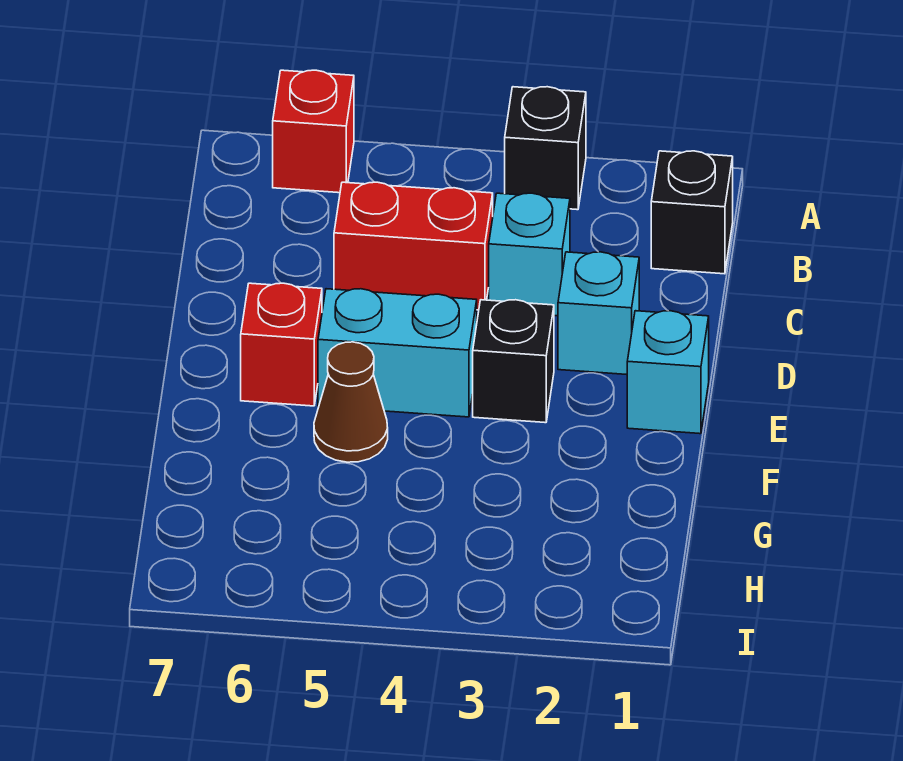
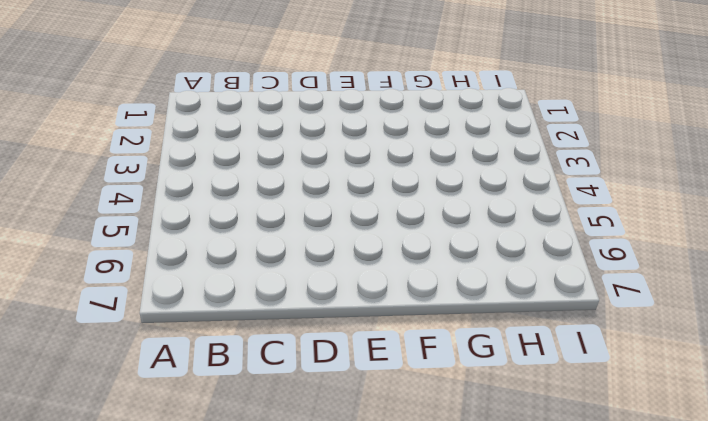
none -> black 1x1 brick [505,87,586,210]
none -> red 1x1 brick [273,70,354,193]

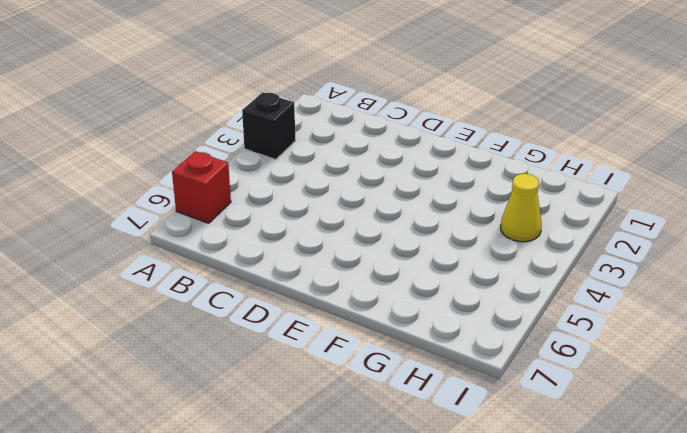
yellow 1x1 cone [501,174,542,242] -> none
none -> black 1x1 brick [651,151,733,274]
none -> cyan 1x1 brick [489,193,570,316]

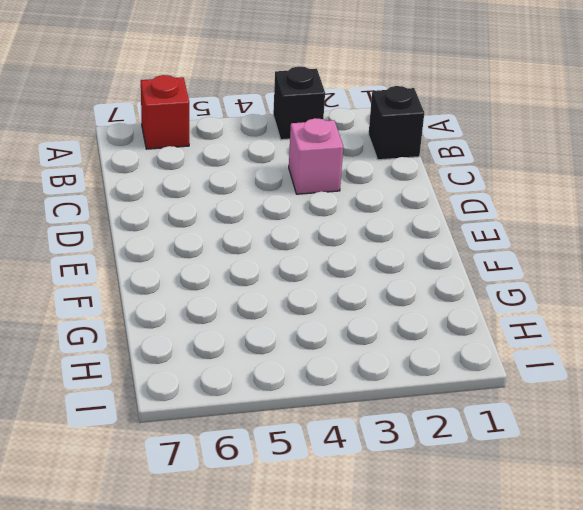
pink 1x1 brick [289,118,343,194] -> cyan 1x1 brick [489,193,570,316]
none -> red 1x2 brick [334,182,493,310]
none -> cyan 1x1 brick [558,252,639,375]

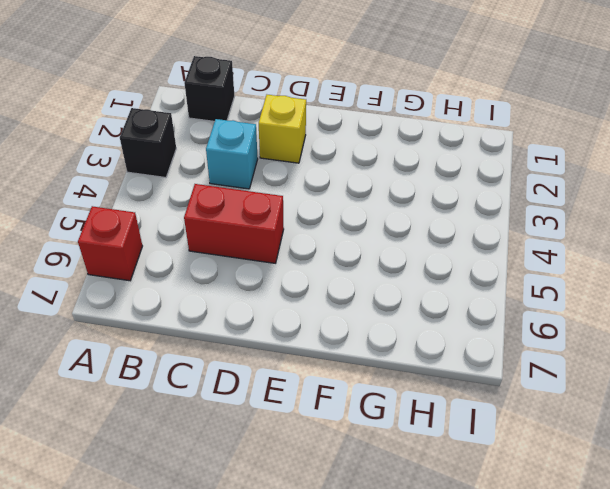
red 1x2 brick [184,184,284,263] -> red 1x2 brick turned to [334,182,493,310]
yellow 1x1 brick [259,95,306,163] -> cyan 1x1 brick [558,252,639,375]
none -> cyan 1x1 brick [627,311,709,434]
none -> black 1x1 brick [473,300,554,423]

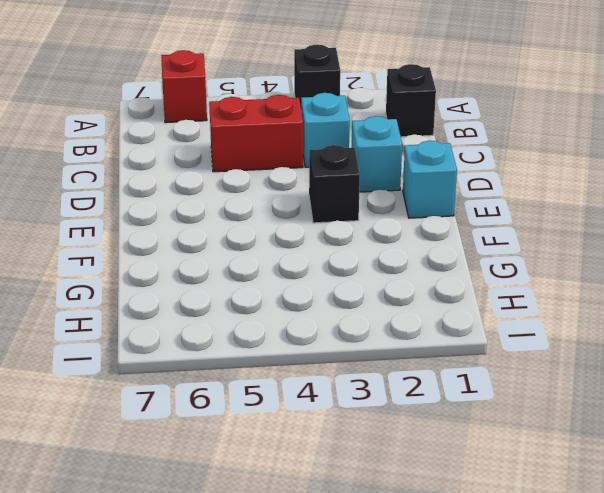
none -> cyan 1x2 brick [318,289,477,417]
none -> red 1x1 brick [241,283,322,406]

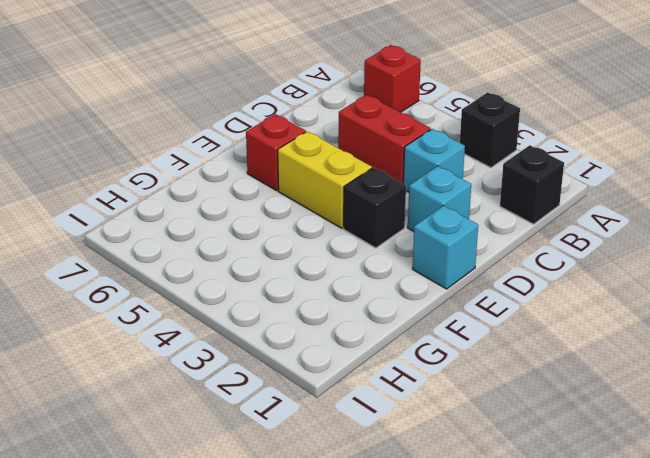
yellow 1x2 brick [278,131,372,228] -> cyan 1x2 brick [318,289,477,417]
none -> brown 1x1 cone [314,342,388,462]

